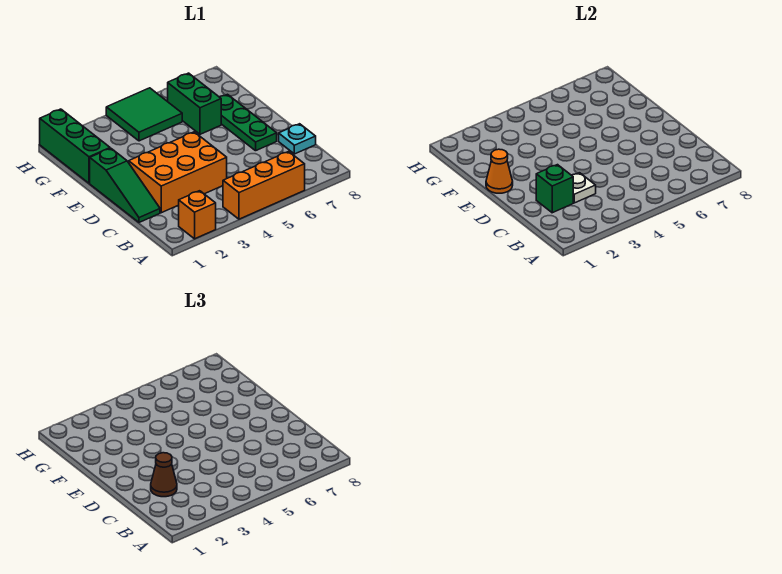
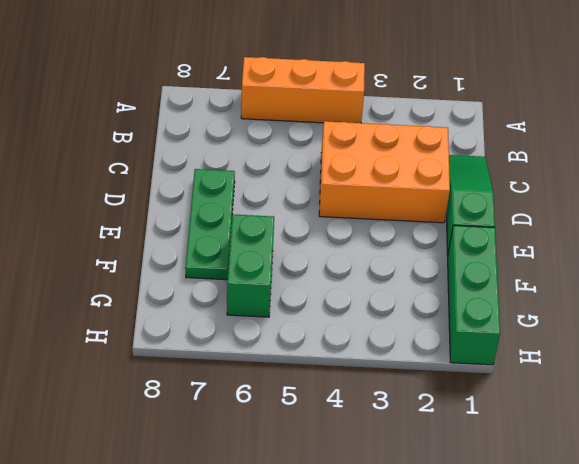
none -> orange 1x1 brick [179,191,216,239]
none -> cyan 1x1 plate [279,124,316,154]
none -> green 2x2 tile [106,88,182,141]

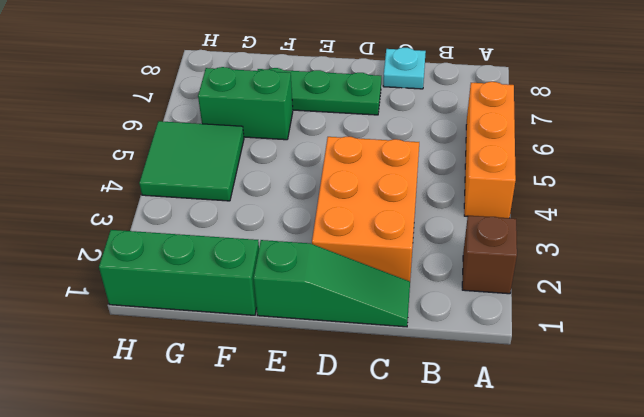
brown 1x1 brick [462,216,517,294] -> orange 1x1 brick [179,191,216,239]
none -> green 1x1 brick [536,165,573,213]
none -> white 1x1 plate [572,173,596,203]
none -> orange 1x1 cone [486,149,513,193]

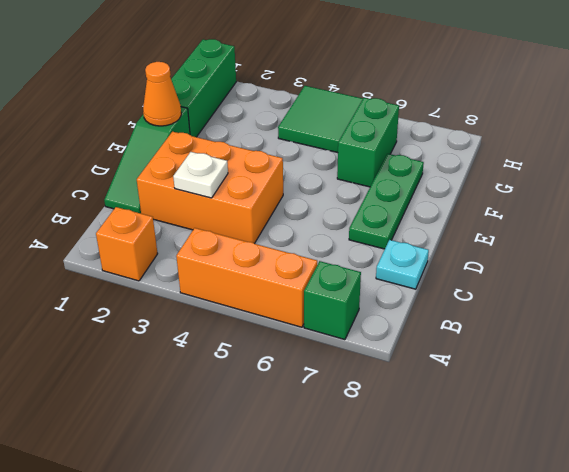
green 1x1 brick [304,261,361,340] -> green 1x1 brick moved to [536,165,573,213]
none -> brown 1x1 cone [151,453,177,497]

